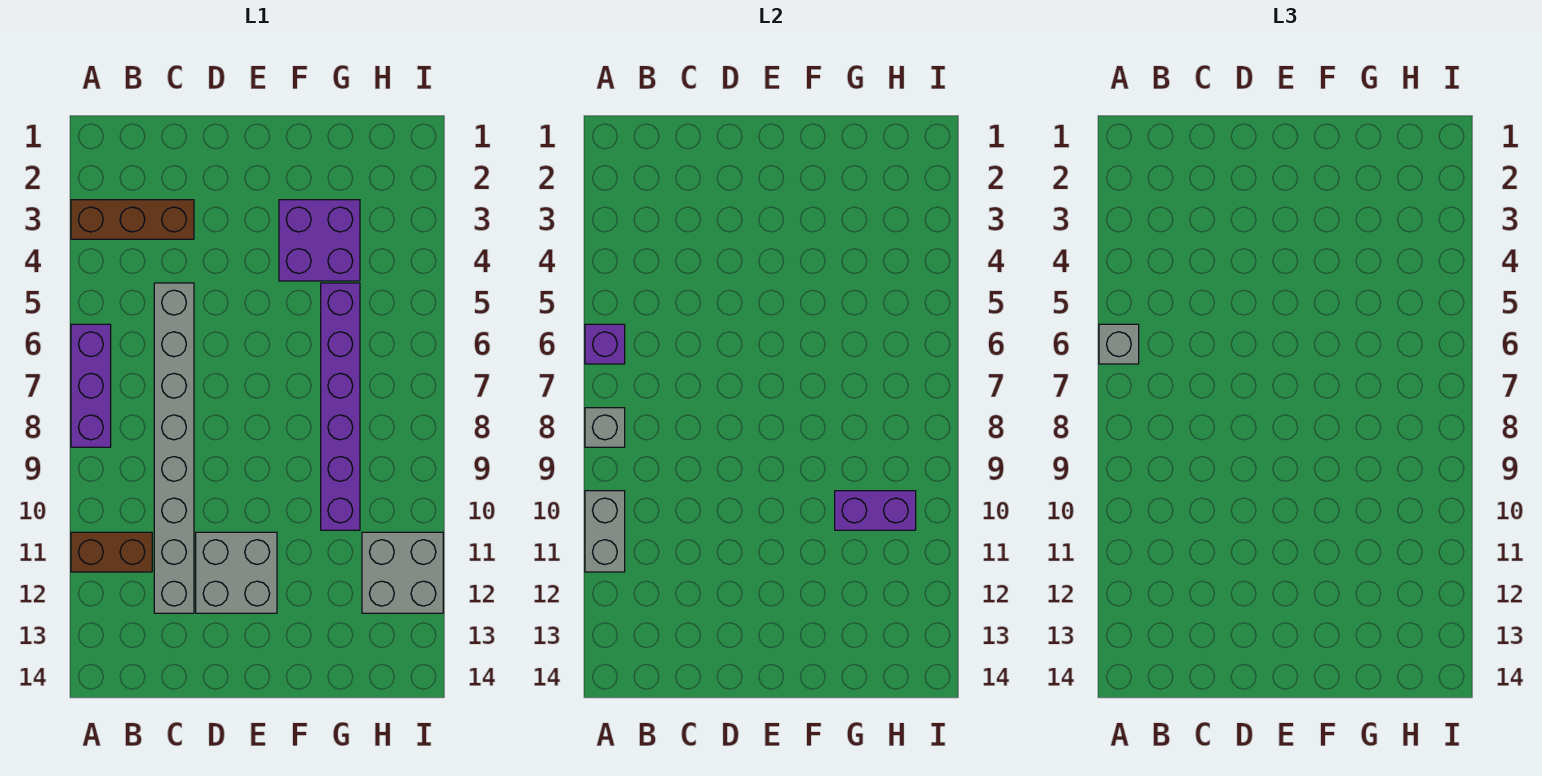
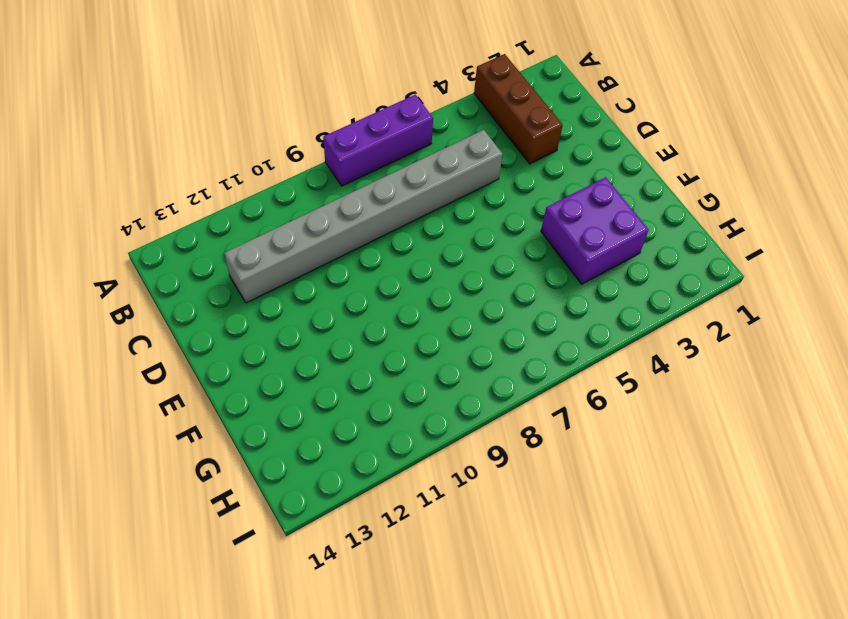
none -> brown 1x2 brick [71,532,152,572]
none -> grey 2x2 brick [196,532,277,613]
none -> purple 1x6 brick [321,283,360,530]

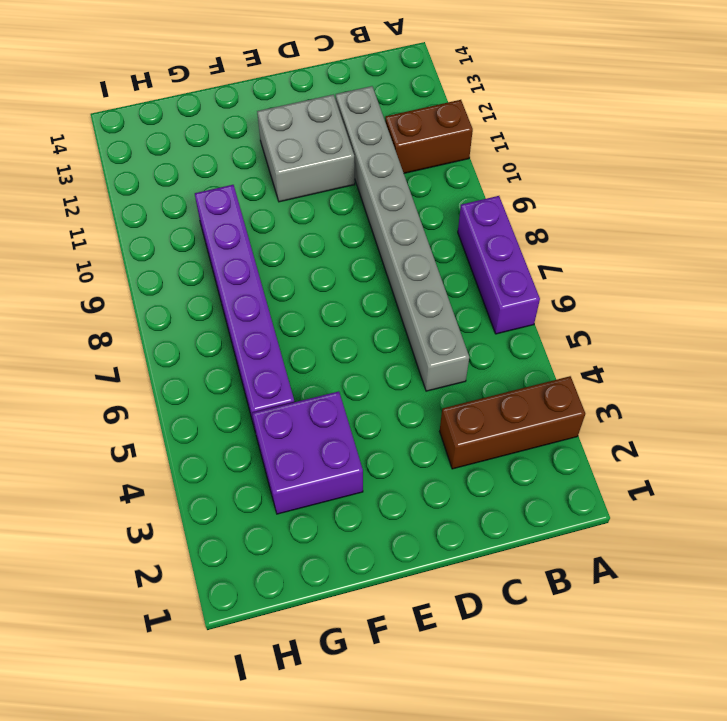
none -> grey 2x2 brick [362,532,443,613]
none -> purple 1x1 brick [585,324,625,364]
none -> grey 1x1 brick [585,408,625,447]

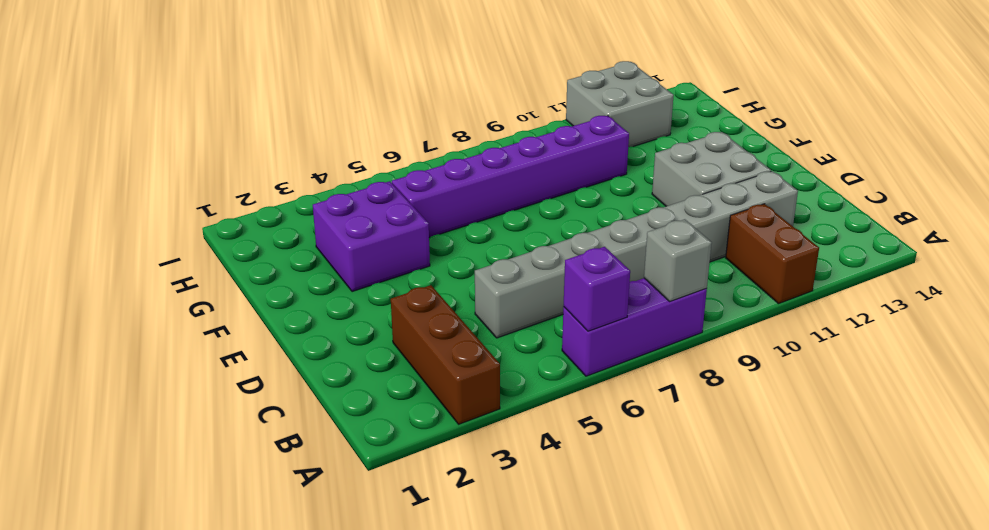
none -> grey 1x2 brick [585,491,625,572]
none -> purple 1x2 brick [835,491,916,530]
none -> grey 1x1 brick [1099,324,1139,364]

